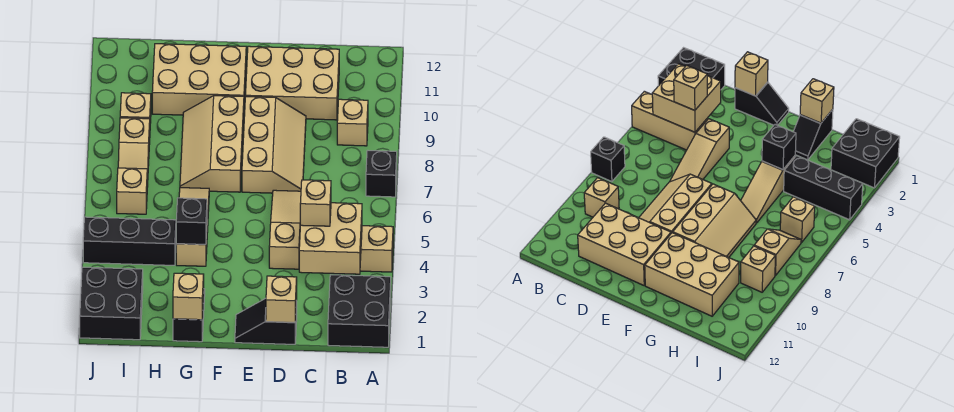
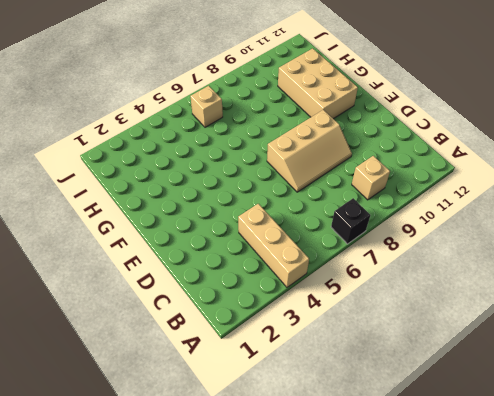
none -> black 2x2 brick [328,275,391,347]
none -> tan 2x3 brick [245,46,339,120]
none -> black 1x2 slope [235,298,297,344]

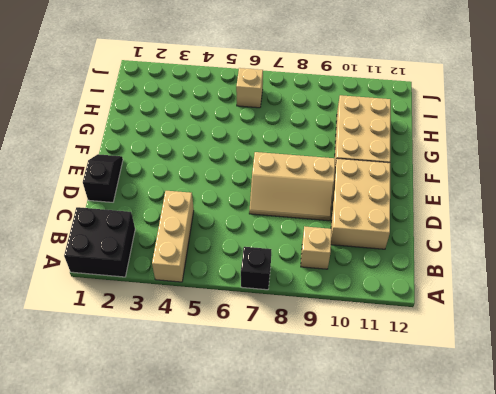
none -> tan 1x3 slope [269,190,301,269]
none -> tan 2x3 slope [180,96,244,192]
none -> black 1x2 slope [173,289,205,342]

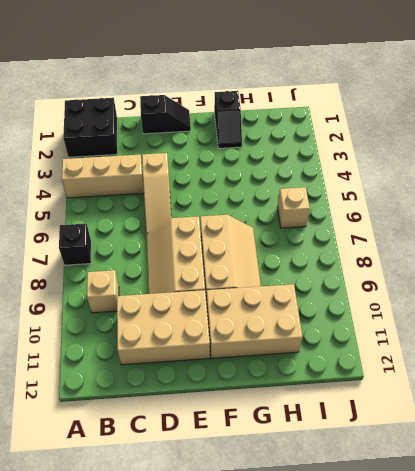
none -> tan 1x3 slope [176,188,209,266]
none -> black 1x3 brick [83,217,176,265]
none -> black 2x2 brick [80,267,143,340]

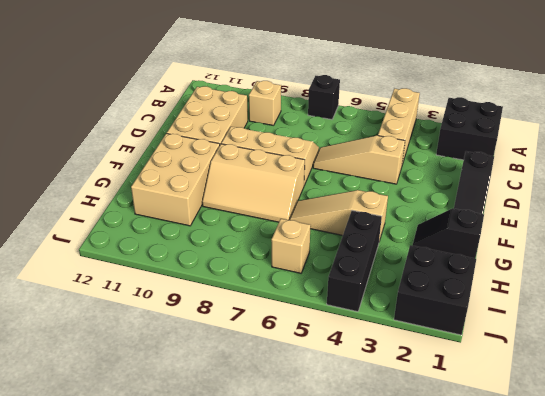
none -> tan 1x2 slope [118,118,150,187]
none -> tan 1x1 brick [120,93,151,123]
none -> tan 2x2 brick [299,203,362,274]

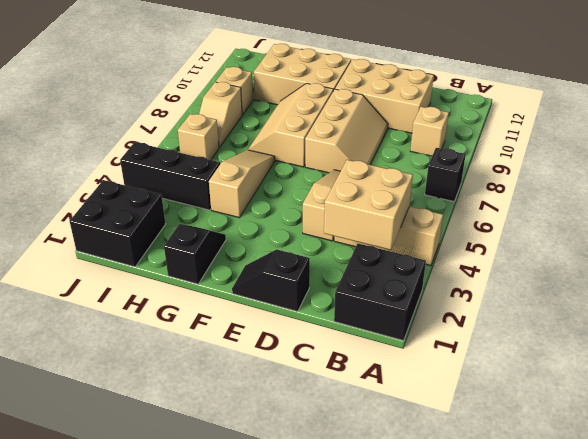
none -> tan 1x1 brick [266,276,297,323]
none -> tan 1x1 brick [173,273,204,320]
none -> black 1x1 brick [176,198,207,244]

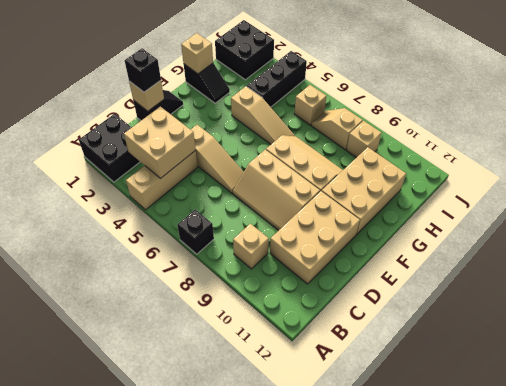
black 1x1 brick [125,48,161,92] -> black 1x1 brick moved to [176,198,207,244]
none -> tan 1x1 brick [300,180,331,226]

